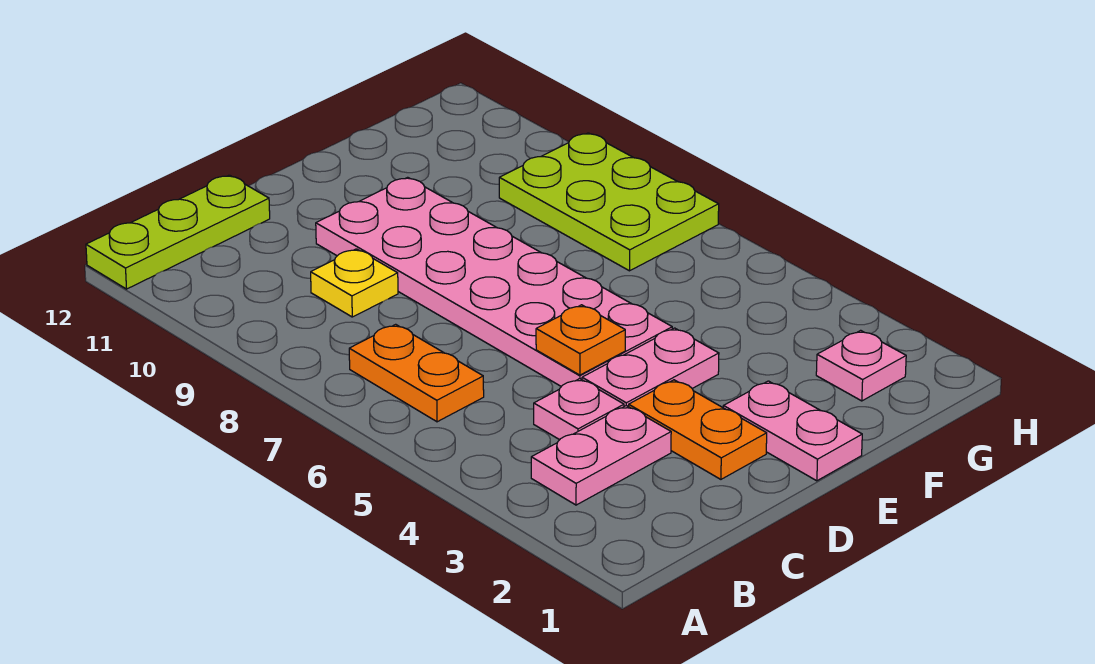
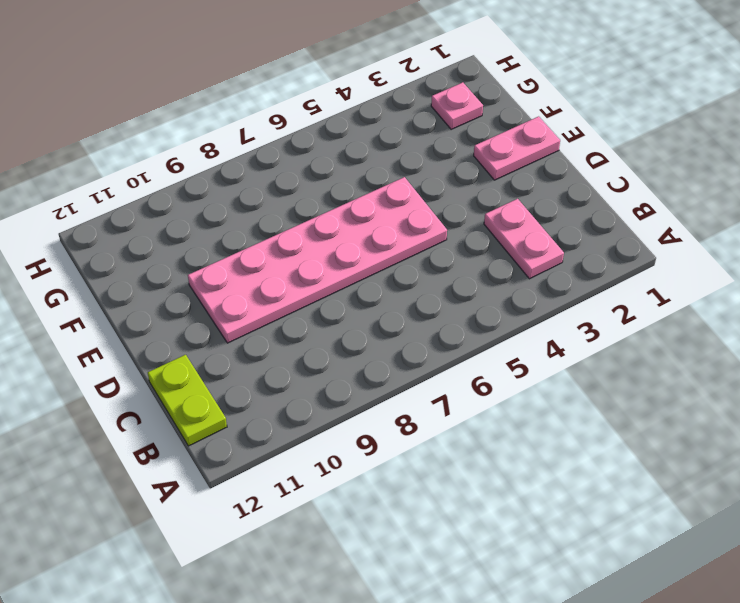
lime 1x2 plate [148,355,227,446] -> lime 1x3 plate [86,175,270,289]
none -> orange 1x2 plate [349,324,484,422]
none -> pink 1x1 plate [534,379,624,440]
none -> yellow 1x1 plate [311,249,398,317]

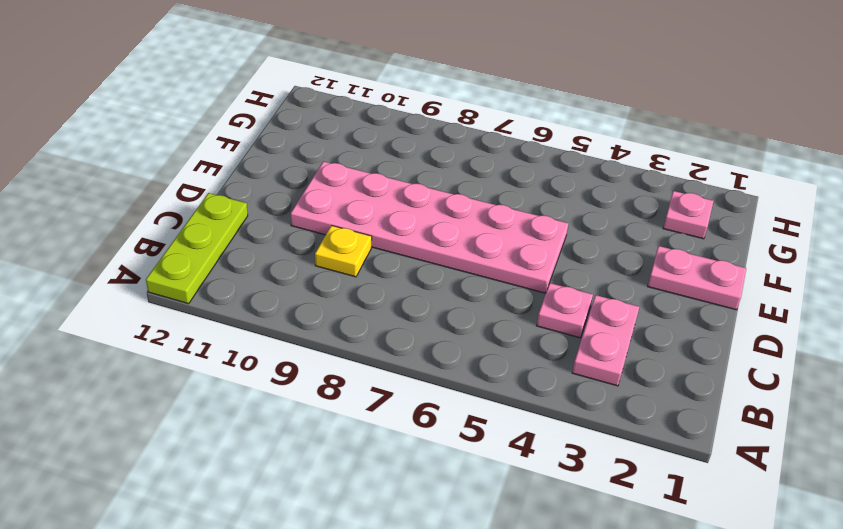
none -> orange 1x2 plate [349,324,484,422]
none -> orange 1x2 plate [629,380,767,479]
none -> pink 1x2 plate [582,328,719,407]

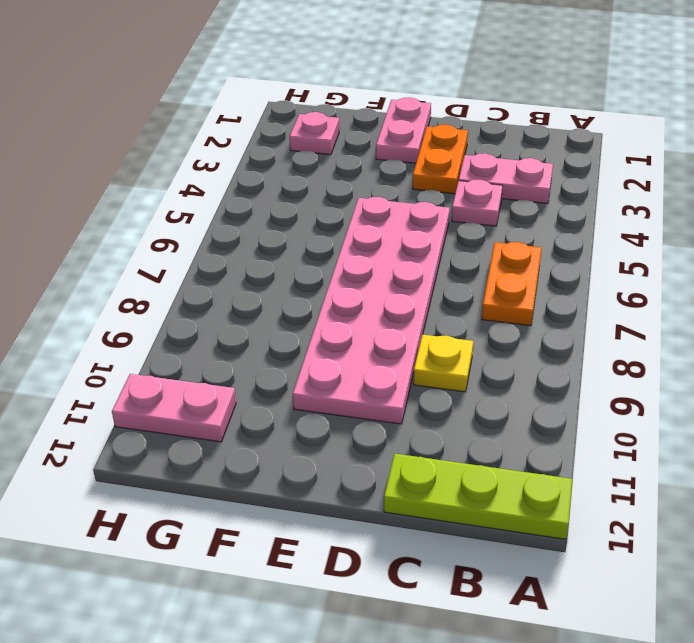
pink 1x2 plate [112,374,236,442] -> pink 1x2 plate moved to [582,328,719,407]
none -> lime 2x3 plate [499,133,719,271]
none -> orange 1x1 plate [536,305,625,375]

